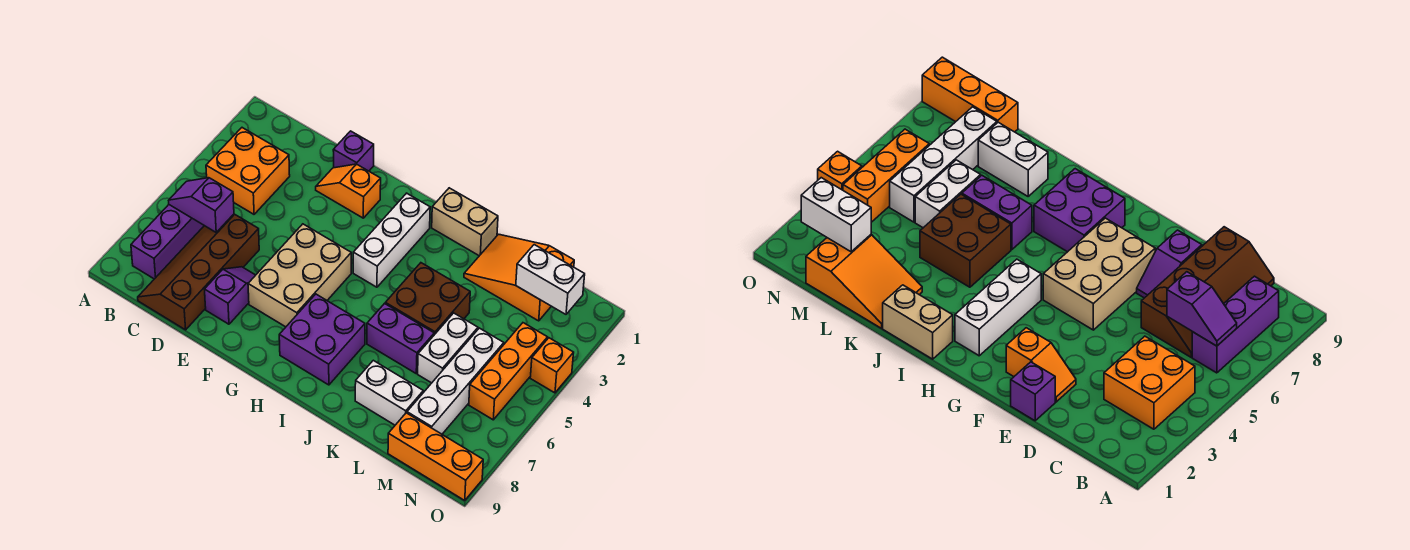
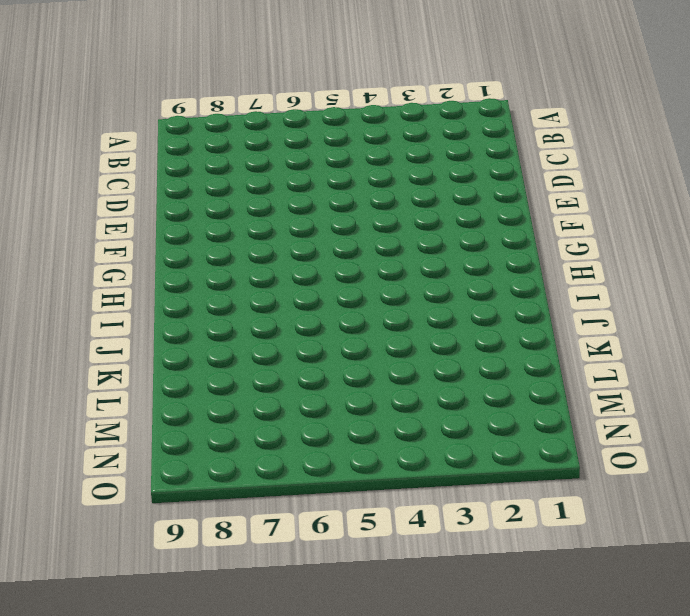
none -> orange 2x2 brick [206,128,290,214]
none -> purple 1x3 brick [131,205,204,279]
none -> brown 2x4 slope [138,214,259,330]

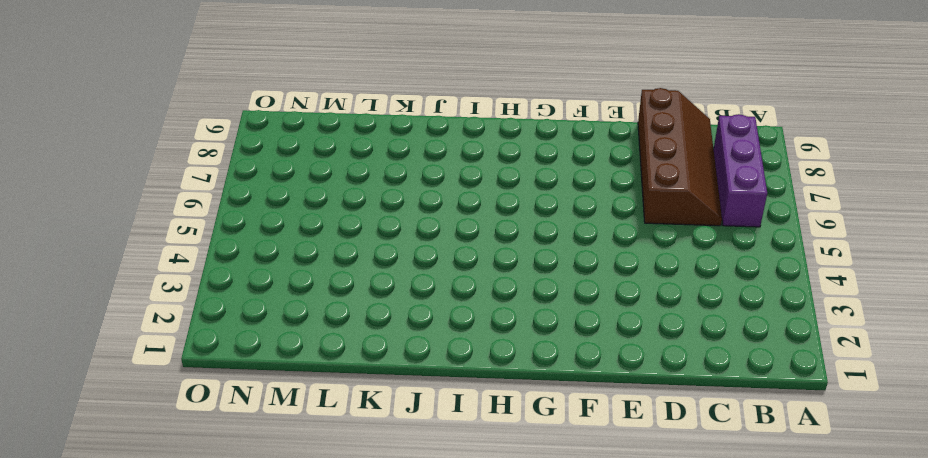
none -> orange 2x2 brick [206,128,290,214]
none -> purple 1x1 brick [333,131,374,171]
none -> orange 1x2 slope [316,164,381,218]

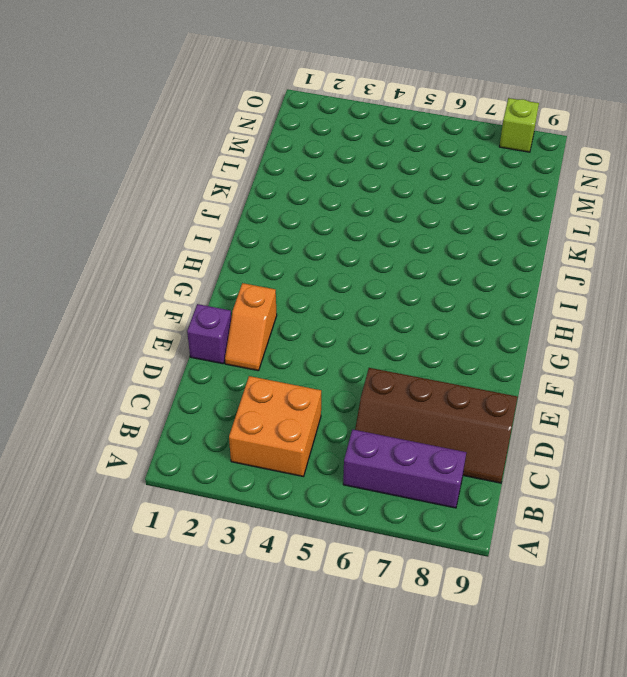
lime 1x1 brick [499,98,539,152] -> none
none -> purple 1x2 slope [205,267,255,324]
none -> tan 2x3 brick [248,224,351,327]
none -> white 1x3 brick [353,193,430,287]

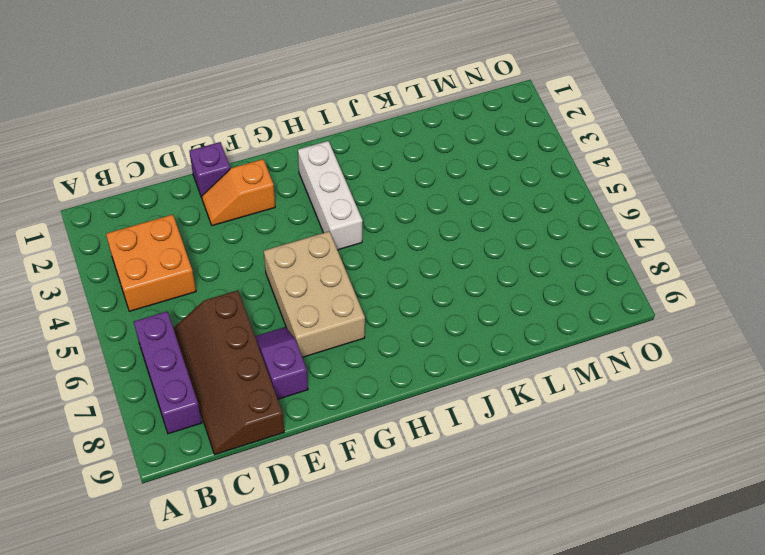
none -> purple 2x2 brick [279,294,365,385]
none -> tan 1x2 brick [432,188,498,256]
none -> brown 2x2 brick [385,263,470,335]

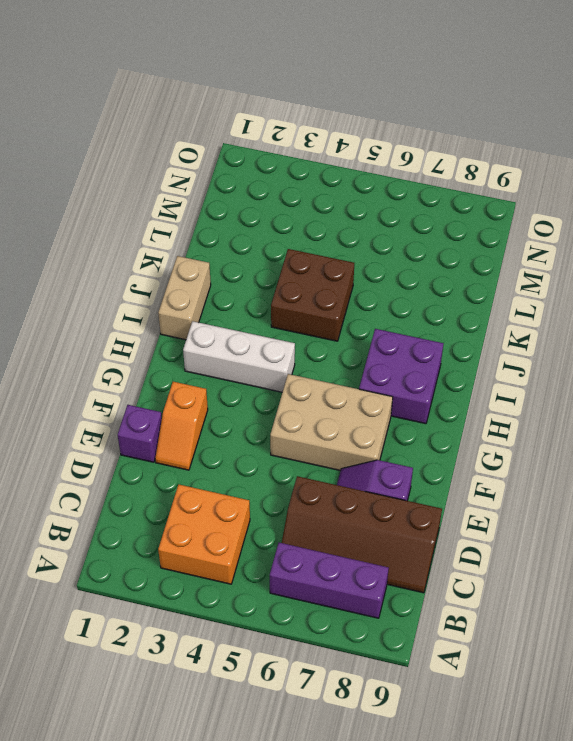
none -> purple 1x2 brick [367,304,434,373]
none -> orange 2x3 slope [464,234,574,321]
none -> white 1x2 brick [355,360,423,425]

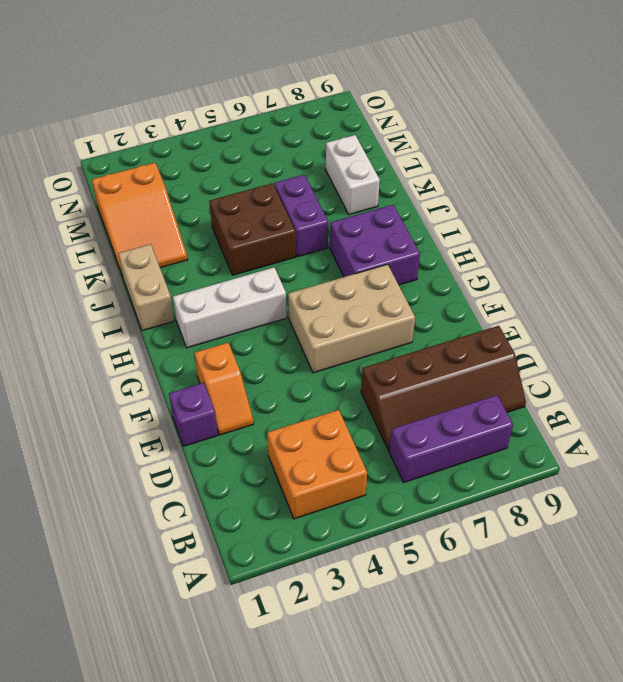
none -> purple 1x2 slope [205,267,255,324]
none -> white 1x2 brick [418,313,478,383]
none -> white 1x4 brick [407,328,504,434]

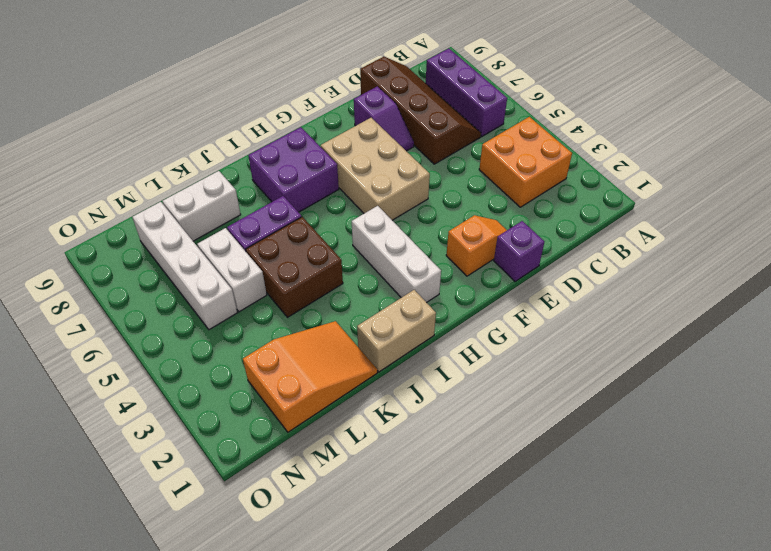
none -> orange 1x3 brick [388,413,483,500]
none -> orange 1x3 brick [469,323,548,420]
none -> orange 1x1 brick [530,338,574,393]

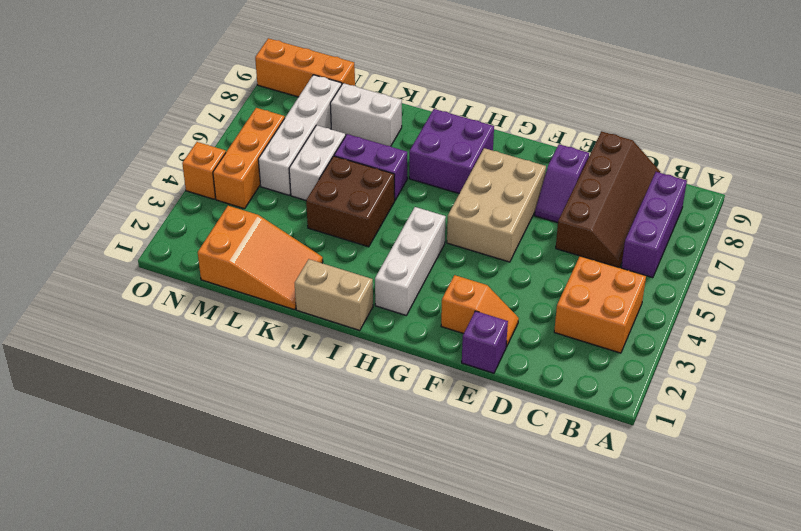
none -> purple 1x2 slope [169,178,234,232]
none -> white 1x2 brick [516,245,585,314]

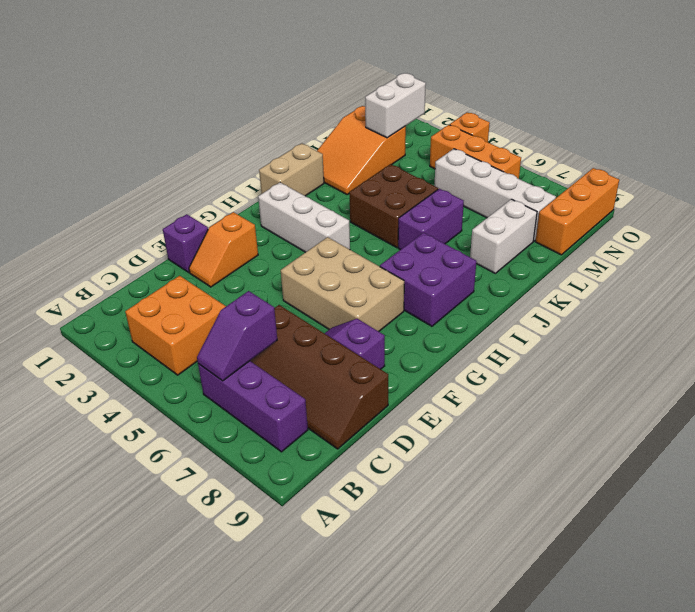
none -> white 1x2 brick [418,313,478,383]

